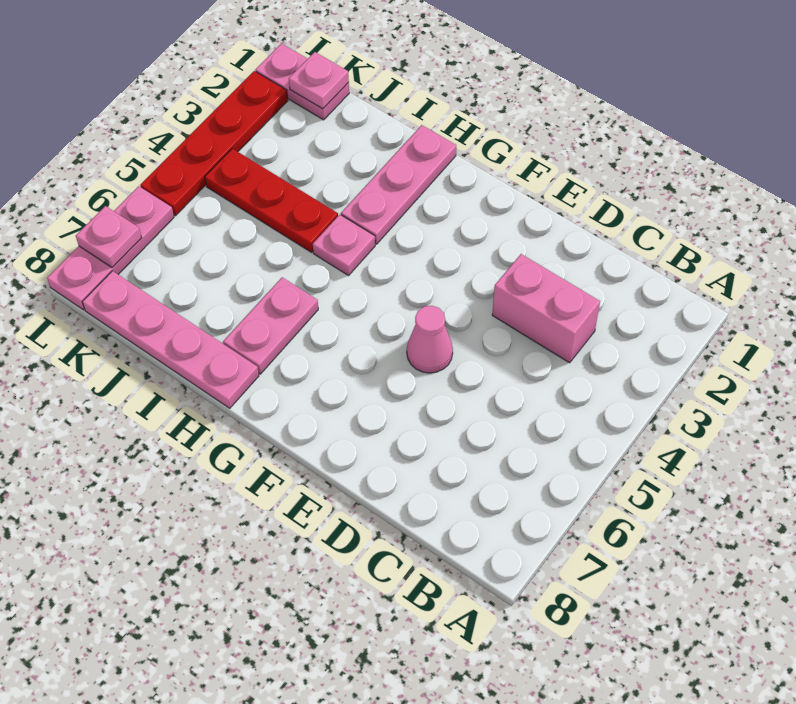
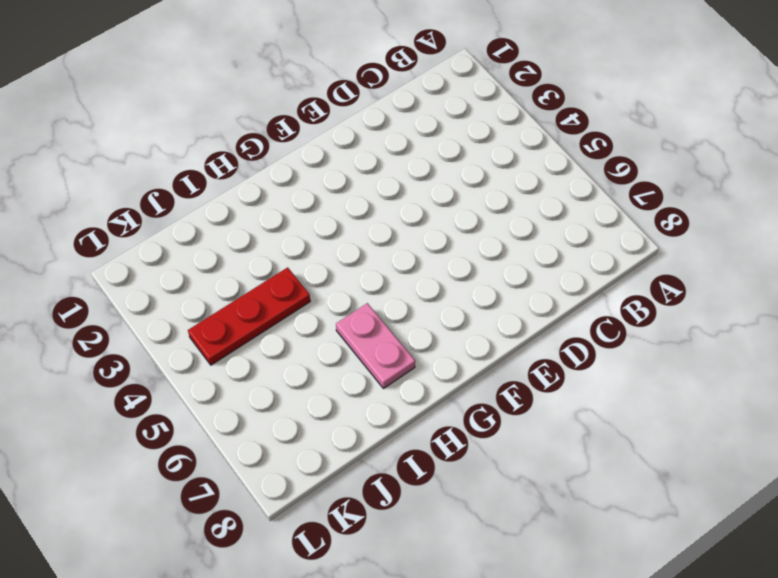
none -> pink 1x2 brick [492,254,600,363]
none -> pink 1x1 cone [407,306,453,373]
none -> pink 1x3 plate [341,125,456,244]

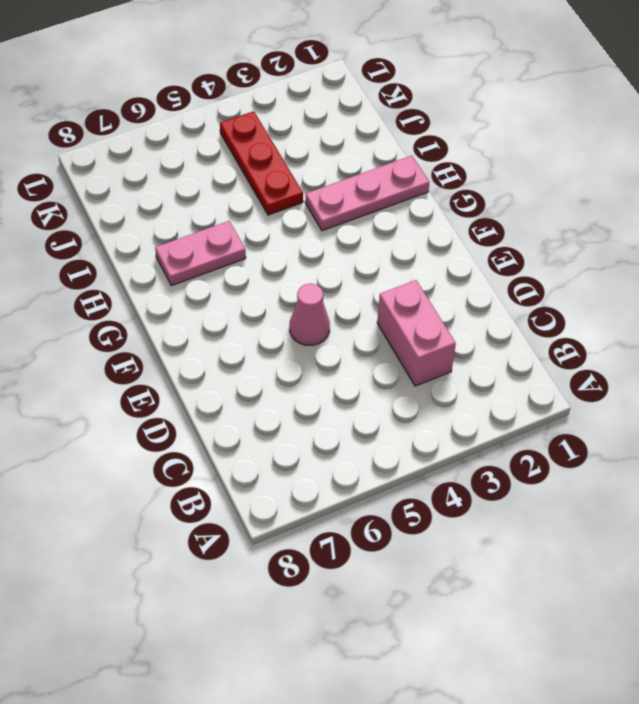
none -> pink 1x1 plate [313,215,375,276]
none -> pink 1x4 plate [82,271,259,408]
none -> pink 1x2 plate [255,44,349,120]

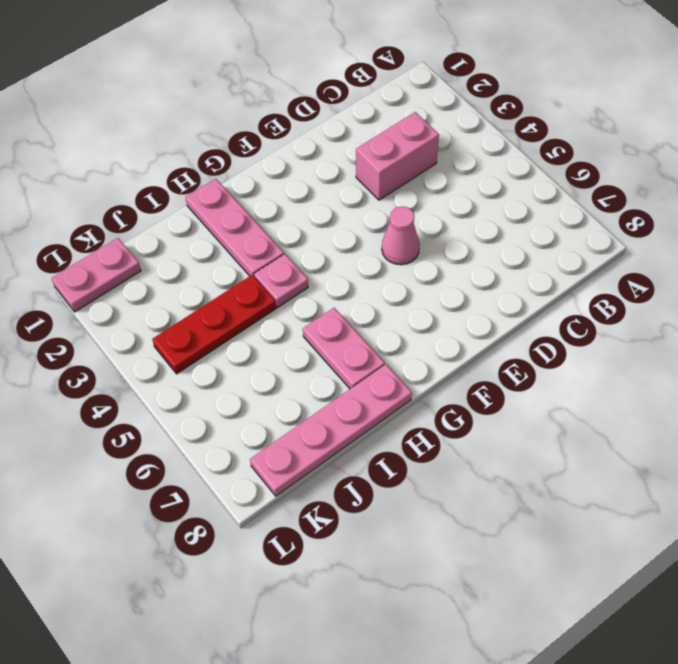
none -> red 1x4 plate [140,71,288,216]
none -> pink 1x3 plate [47,186,174,310]
none -> pink 1x1 plate [289,52,349,109]

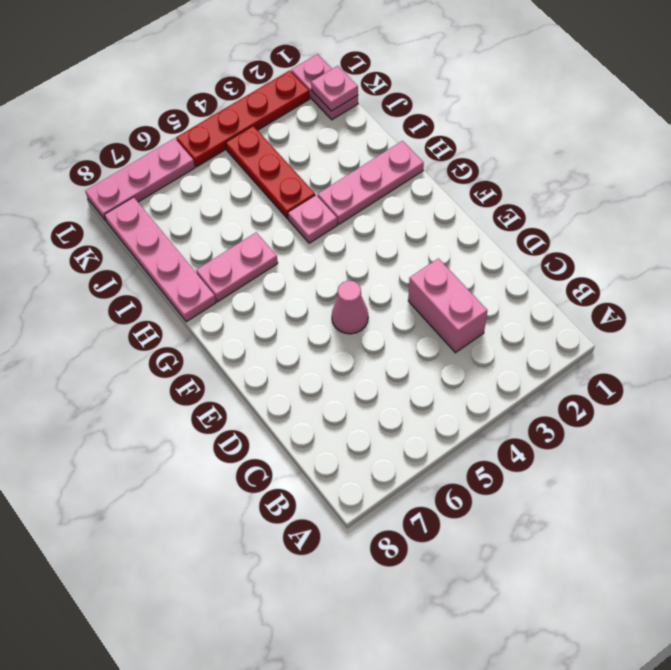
none -> pink 1x1 plate [76,206,142,267]

